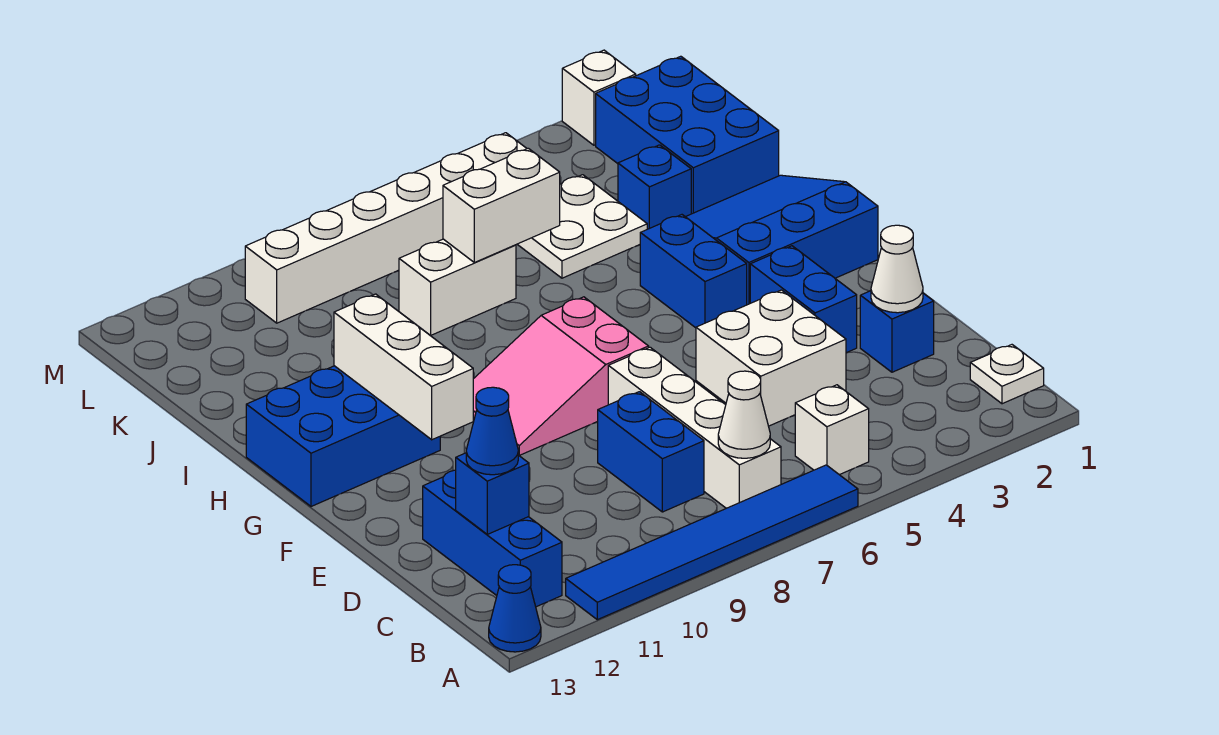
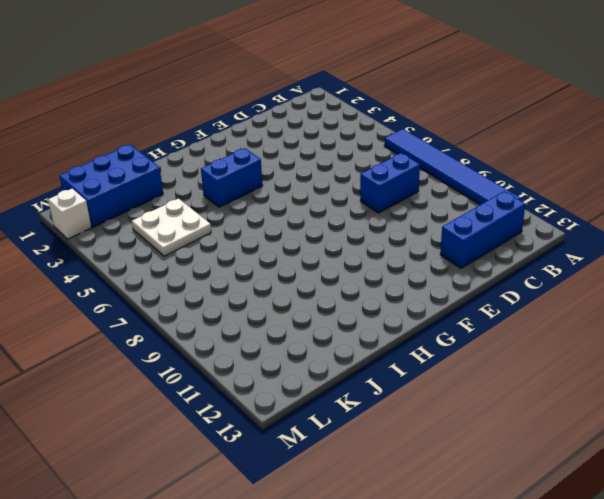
none -> blue 1x1 cone [489,565,541,652]
none -> white 1x1 plate [970,345,1044,404]
none -> white 1x1 brick [795,385,869,475]

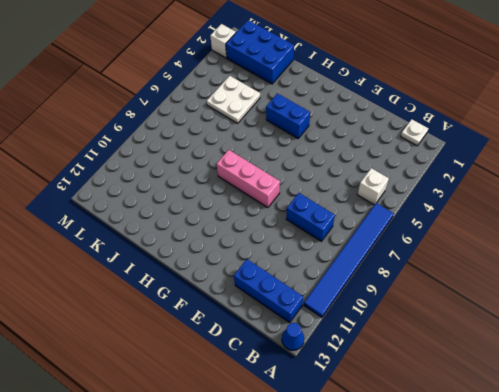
pink 1x3 brick [217,150,280,208] -> pink 2x3 slope [473,297,649,455]
none -> white 1x4 brick [608,347,781,508]
none -> blue 1x1 brick [860,291,934,372]
none -> white 2x2 brick [696,290,846,426]

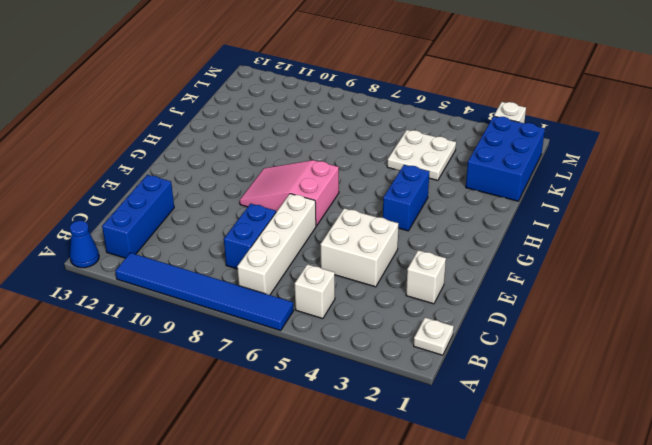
white 1x1 brick [406,250,446,304] -> blue 1x1 brick [860,291,934,372]
none -> blue 1x2 brick [750,246,857,353]
none -> blue 3x3 slope [686,175,878,305]
none -> blue 2x3 brick [246,366,440,506]

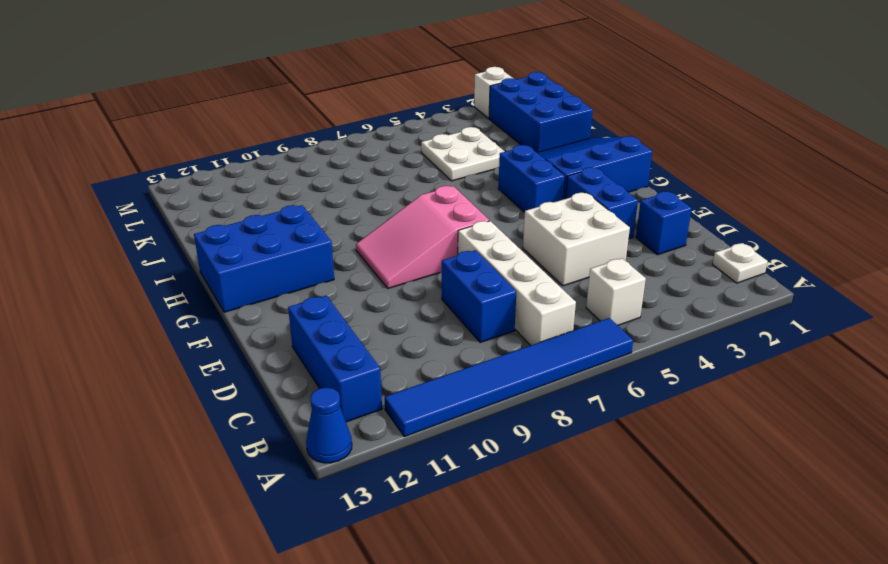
none -> blue 1x1 brick [618,145,691,229]
none -> white 1x2 brick [399,239,516,336]
none -> white 1x6 brick [245,133,527,323]

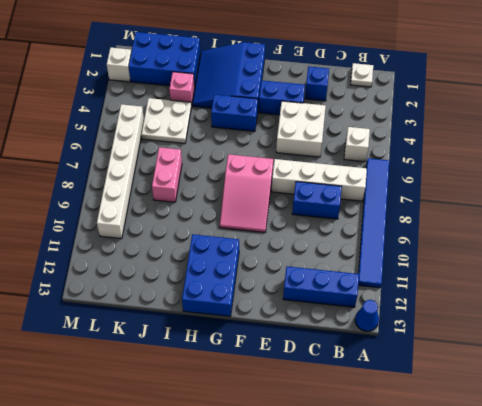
pink 1x1 brick [169,72,195,106] -> blue 1x1 brick [618,145,691,229]
pink 1x2 brick [152,147,182,202] -> white 1x2 brick [399,239,516,336]
none -> white 1x1 cone [718,371,770,458]
none -> blue 1x1 brick [456,453,529,534]
none -> white 1x1 cone [871,225,923,313]

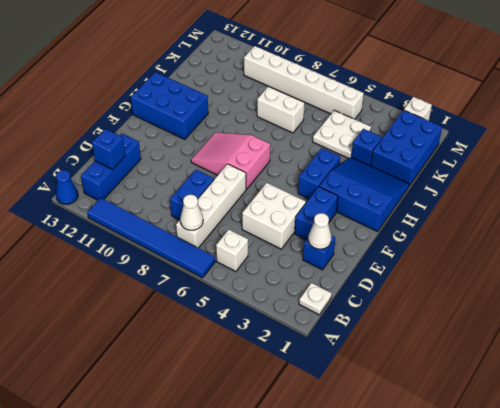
none -> white 1x3 brick [334,294,473,440]
none -> white 1x2 brick [443,148,560,263]
none -> blue 1x1 cone [466,387,518,475]

